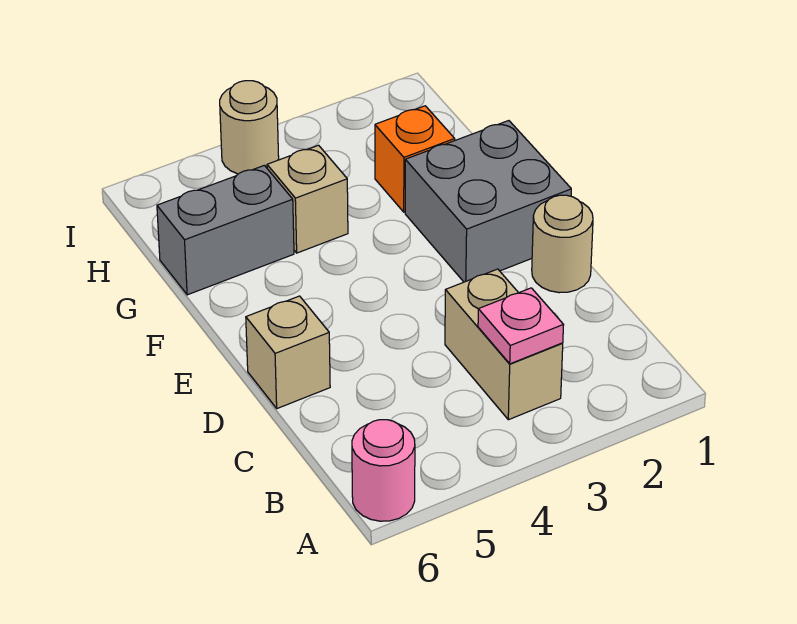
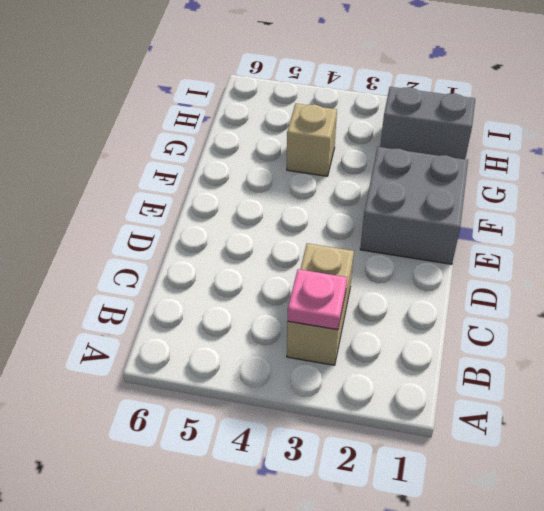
grey 1x2 brick [380,87,475,159] -> grey 1x2 brick moved to [157,165,294,295]
none -> pink 1x1 round brick [352,420,415,521]
none -> tan 1x1 round brick [532,195,593,293]

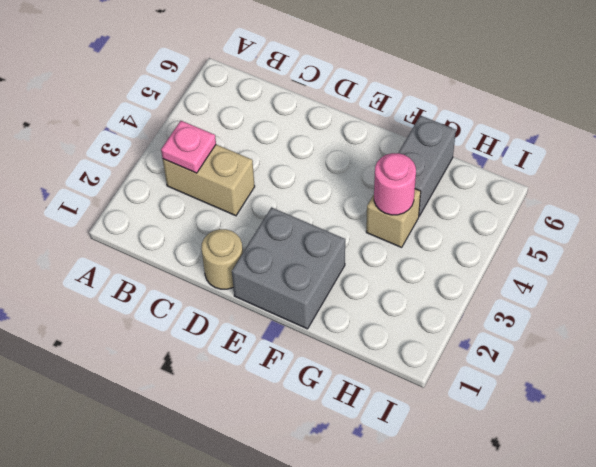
pink 1x1 round brick [374,153,416,215] -> pink 1x1 round brick moved to [352,420,415,521]
none -> tan 1x1 brick [246,296,330,408]
none -> orange 1x1 brick [375,106,455,212]

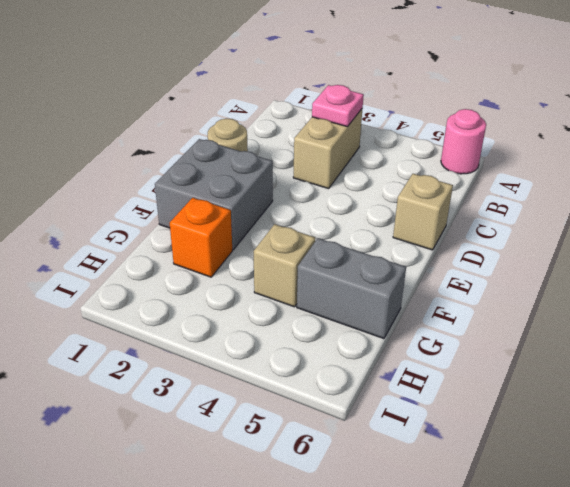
none -> tan 1x1 round brick [220,81,279,174]

